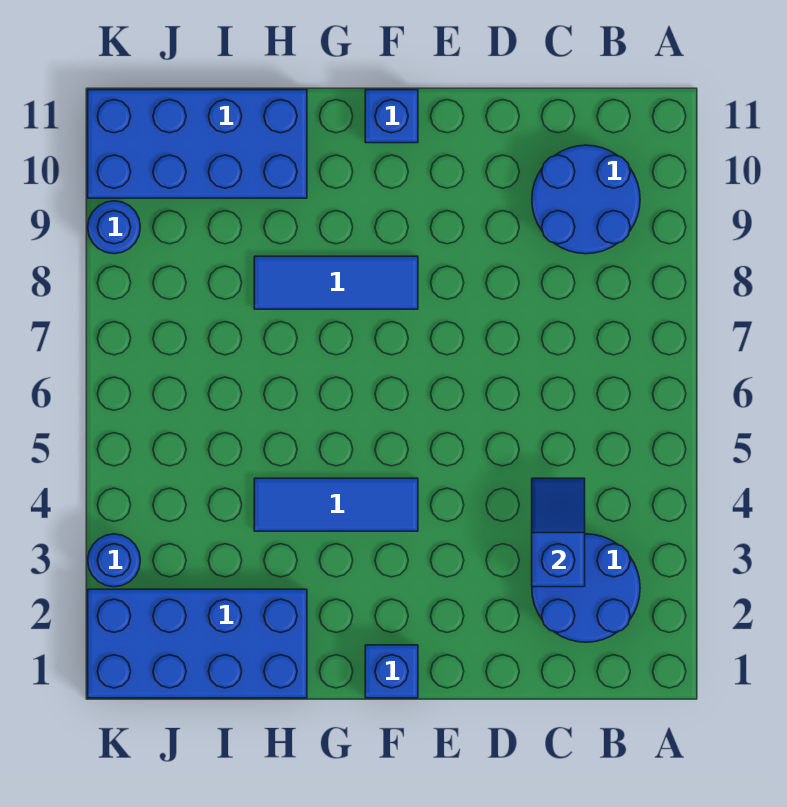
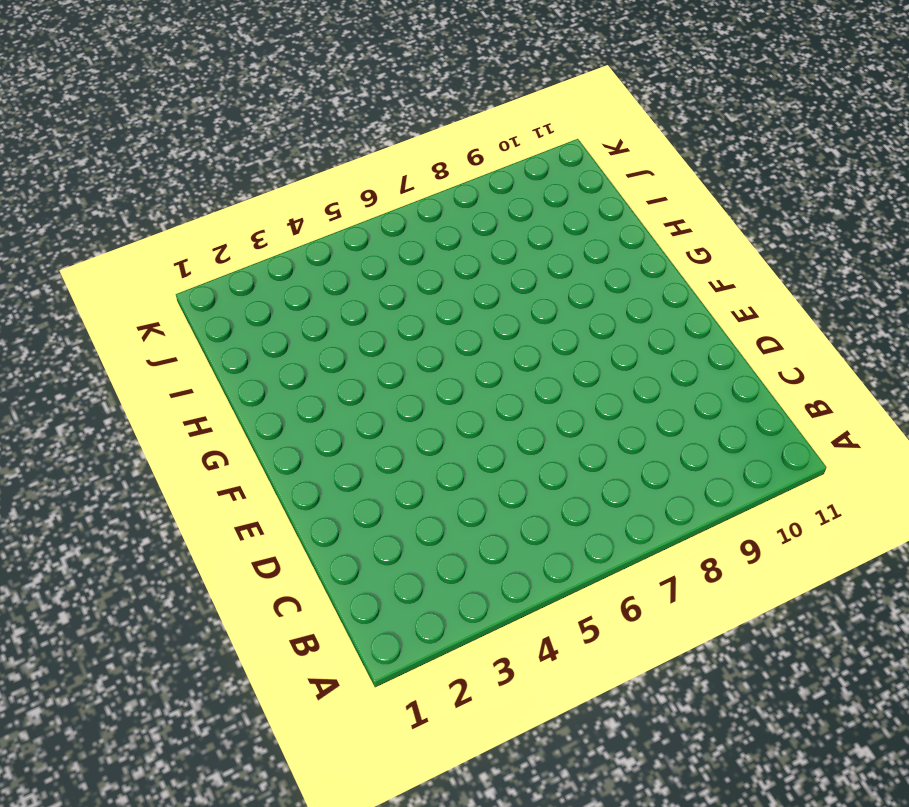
none -> blue 2x2 round brick [532,534,640,642]
none -> blue 2x2 round brick [532,145,640,254]

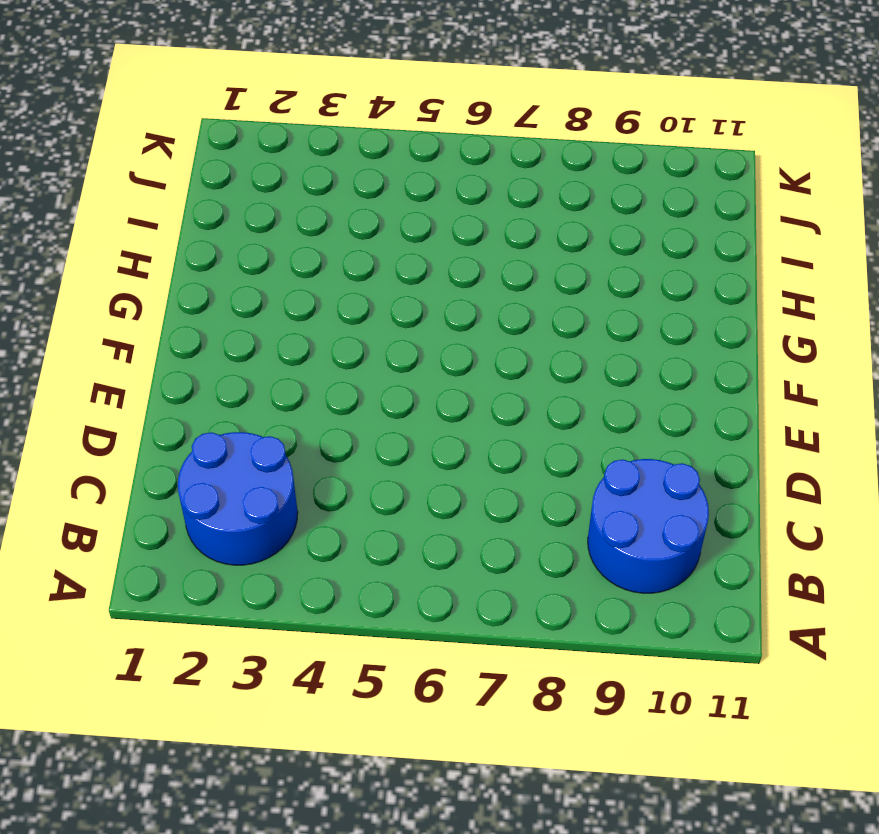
none -> blue 1x1 brick [365,645,418,698]
none -> blue 1x3 tile [254,478,418,531]

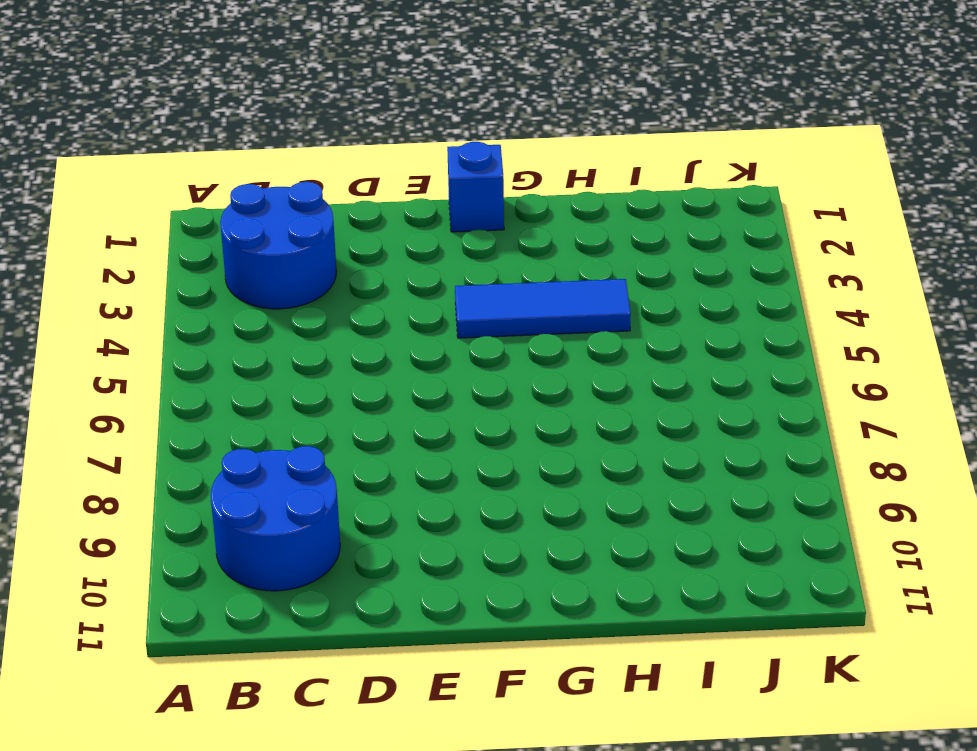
none -> blue 1x3 tile [254,256,418,309]
none -> blue 1x1 brick [365,90,418,143]

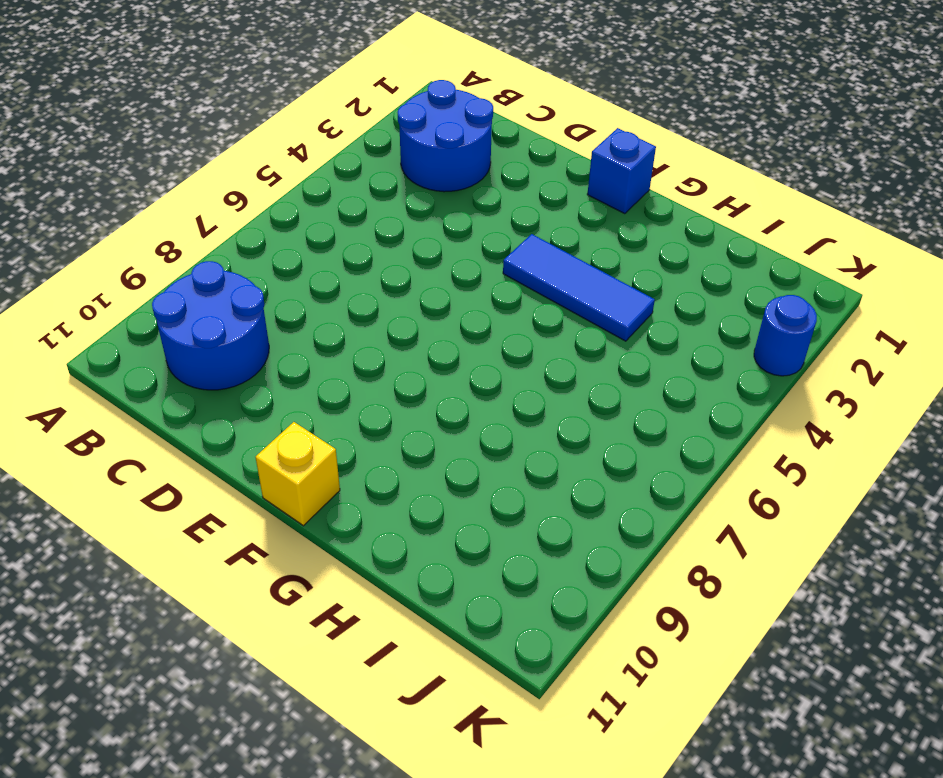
yellow 1x1 brick [256,422,340,526] -> blue 1x1 brick [365,90,418,143]
none -> blue 1x3 tile [254,256,418,309]
none -> blue 2x4 brick [88,589,307,698]

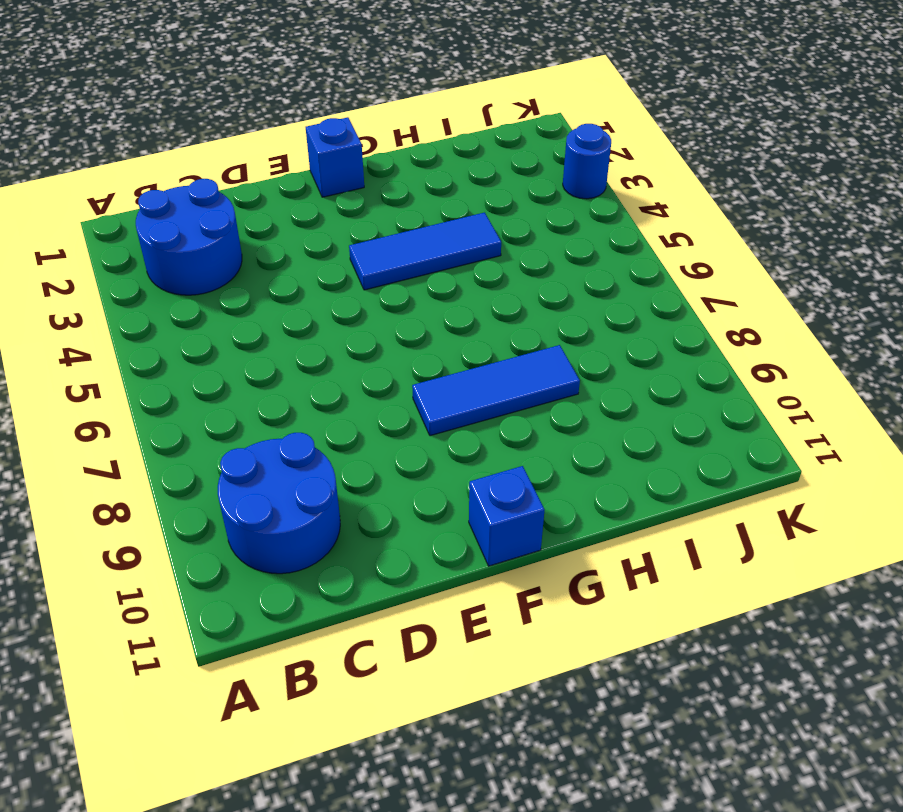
none -> blue 2x4 brick [88,589,307,698]
none -> blue 2x4 brick [88,90,307,198]

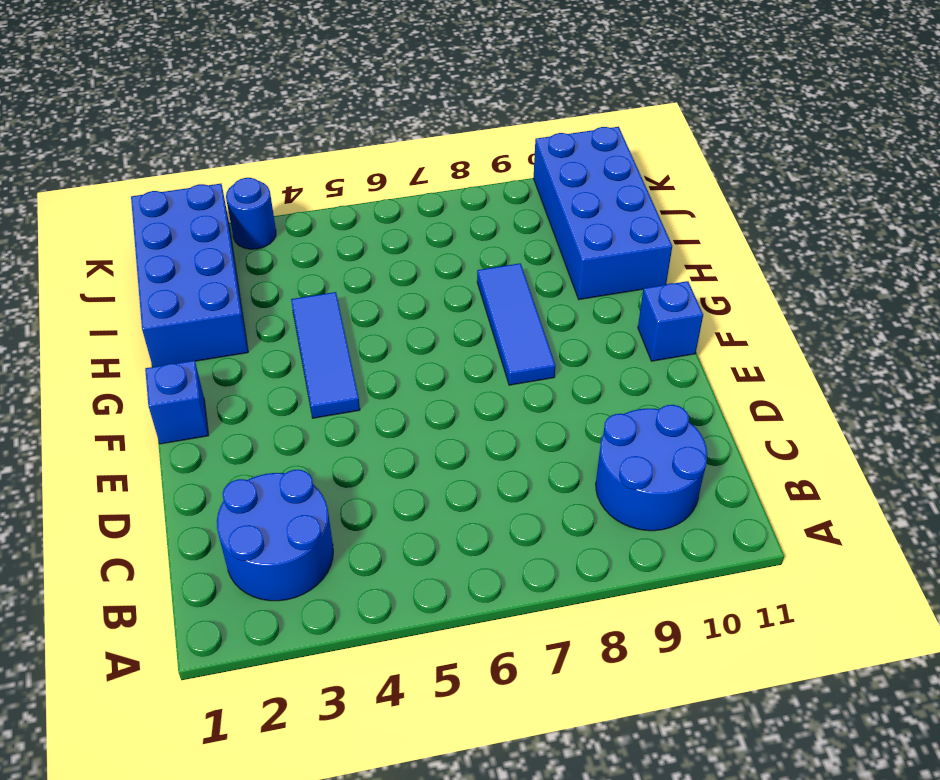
none -> blue 1x1 round brick [88,201,140,254]
none -> blue 1x2 slope [532,478,585,587]

